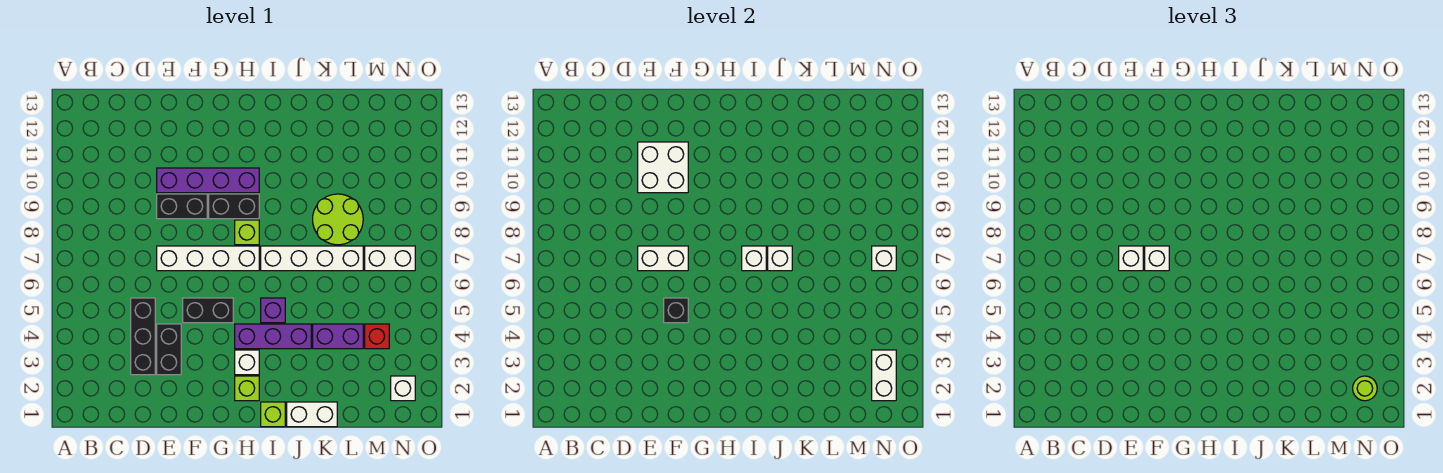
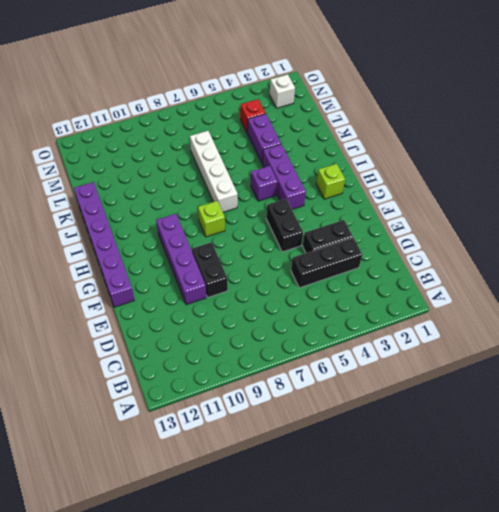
purple 1x6 brick [74,182,135,307] -> none
none -> white 1x4 brick [157,246,259,271]
none -> black 1x2 brick [209,194,259,219]
none -> white 1x1 brick [235,350,259,375]
none -> lime 1x1 brick [261,402,285,427]

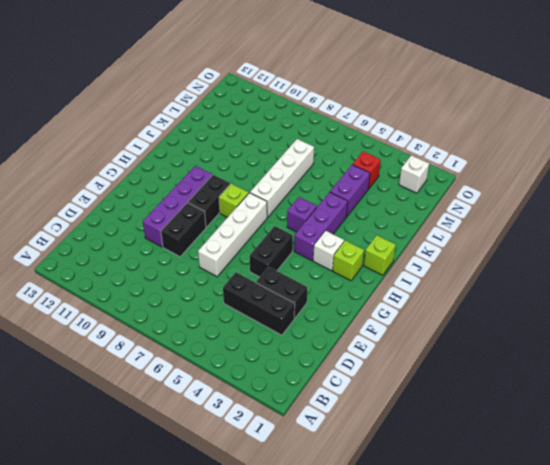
none -> white 1x2 brick [287,402,337,427]
none -> lime 2x2 round brick [313,194,363,245]
none -> white 1x2 brick [365,246,415,271]
none -> white 1x2 brick [638,246,688,271]

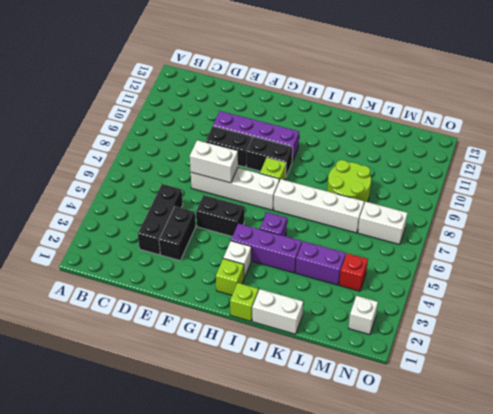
none -> white 2x2 brick [638,142,688,193]
none -> black 1x1 brick [664,298,688,323]
none -> white 1x1 brick [742,246,766,271]
none -> white 1x1 brick [768,246,792,271]

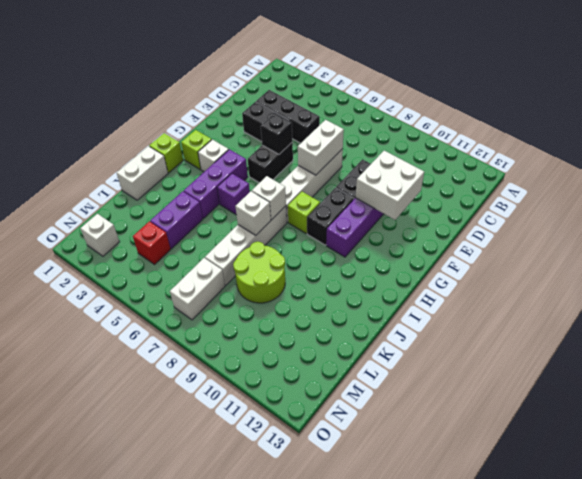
none -> white 1x2 brick [872,350,896,401]
none -> white 1x1 brick [872,246,896,271]
none -> white 1x1 brick [1119,246,1143,271]
none -> white 1x1 brick [1145,246,1169,271]

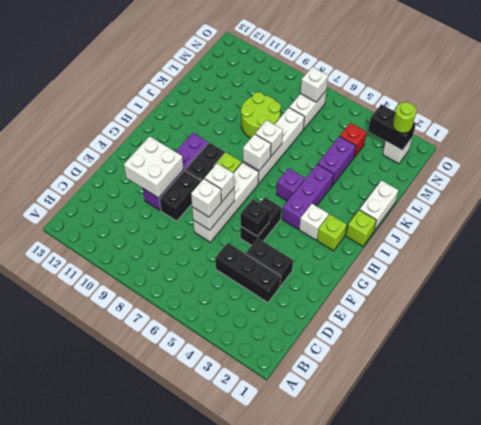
black 1x2 brick [368,104,416,150] -> white 1x2 brick [872,350,896,401]

